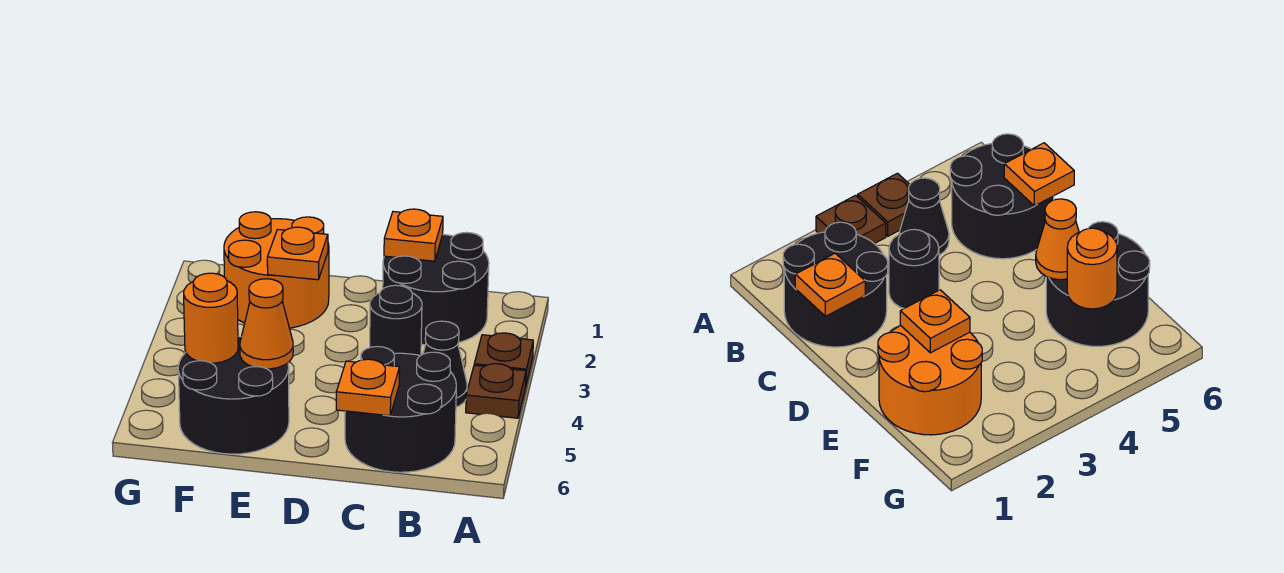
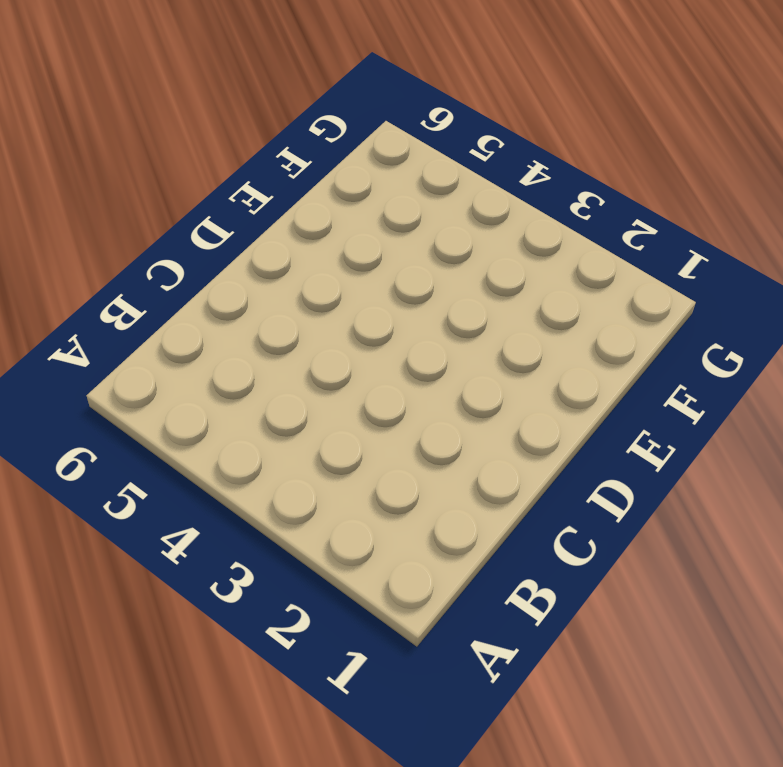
none -> brown 1x1 plate [474,333,533,384]
none -> brown 1x1 plate [466,364,526,418]
none -> black 2x2 round brick [383,232,489,345]

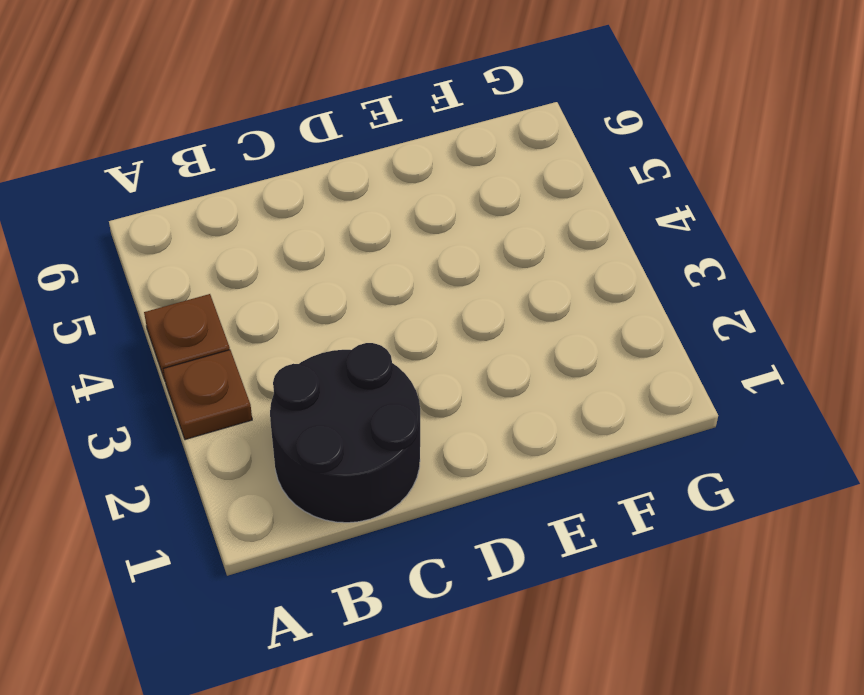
none -> black 1x1 cone [423,321,467,407]
none -> black 2x2 round brick [345,346,456,472]
none -> black 1x1 round brick [370,285,422,356]

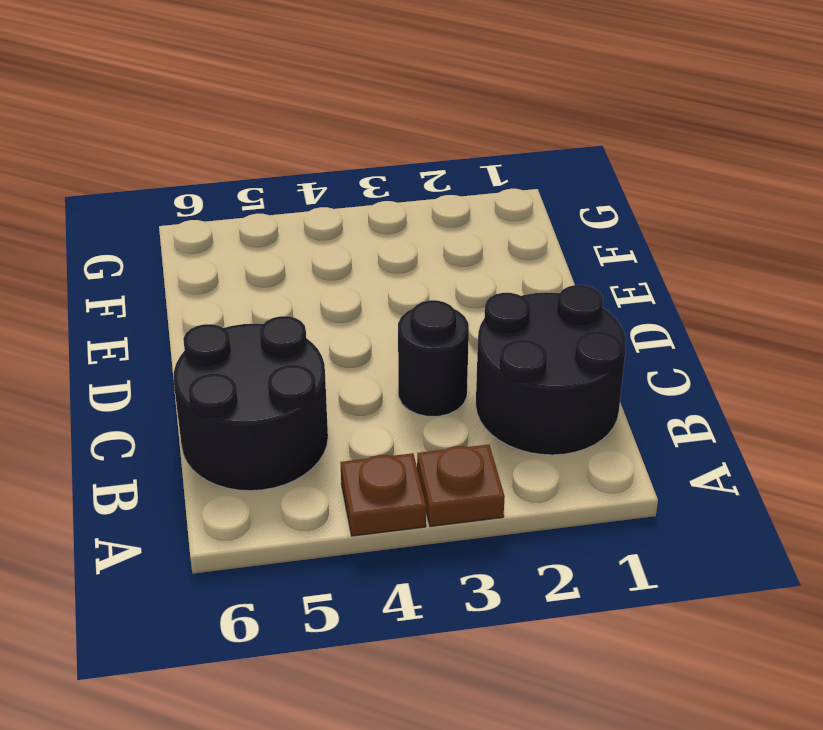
none -> black 1x1 cone [423,321,467,407]
none -> orange 2x2 round brick [224,212,329,328]
none -> black 2x2 round brick [178,336,289,454]

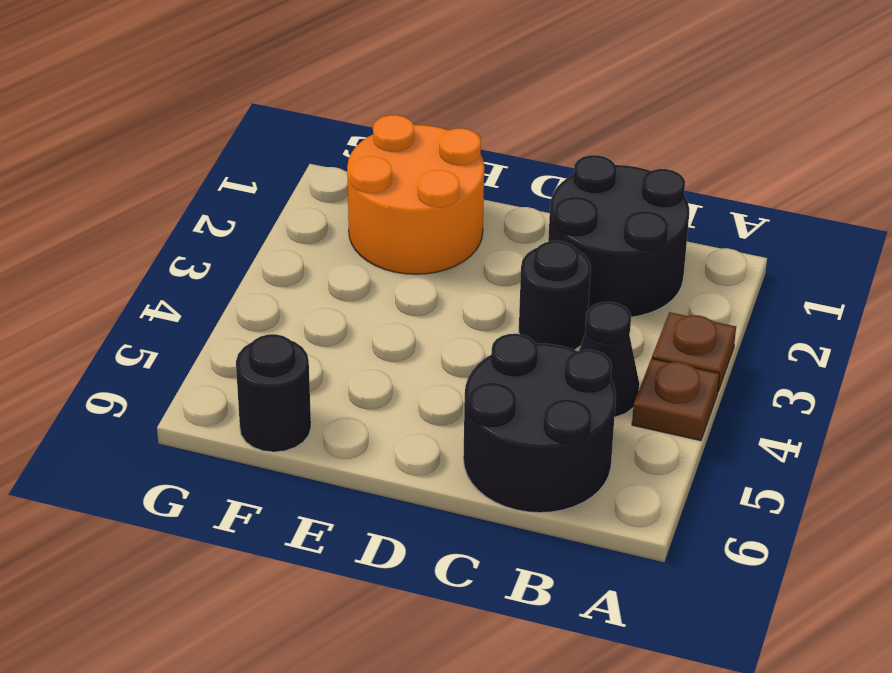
black 1x1 round brick [236,334,311,452] -> black 2x2 round brick [178,336,289,454]
none -> orange 1x1 plate [384,209,443,261]
none -> orange 1x1 plate [336,359,400,416]
none -> orange 1x1 plate [267,227,328,280]

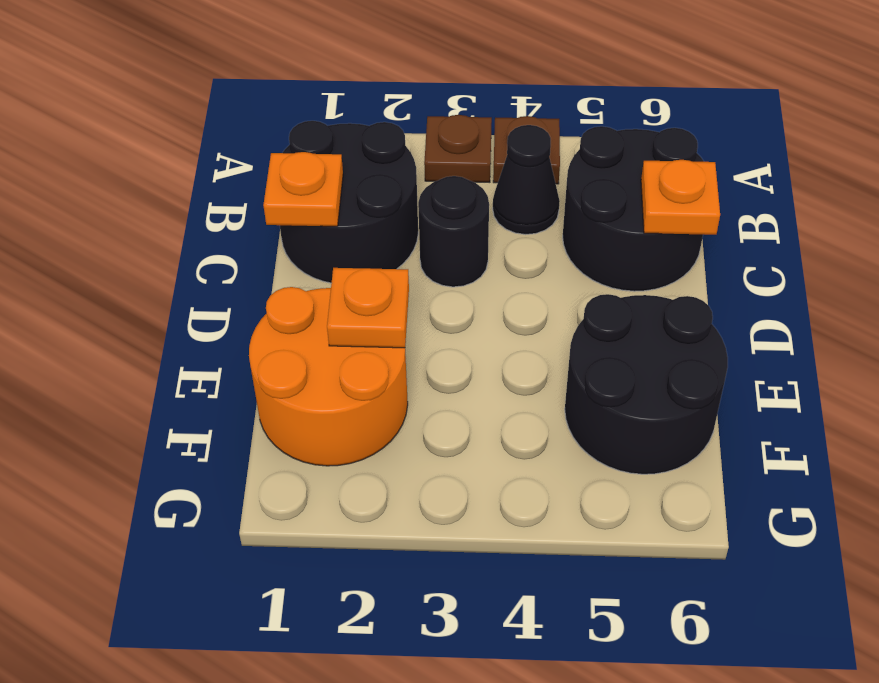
none -> orange 1x1 cone [240,279,293,369]
none -> orange 1x1 round brick [184,273,238,363]

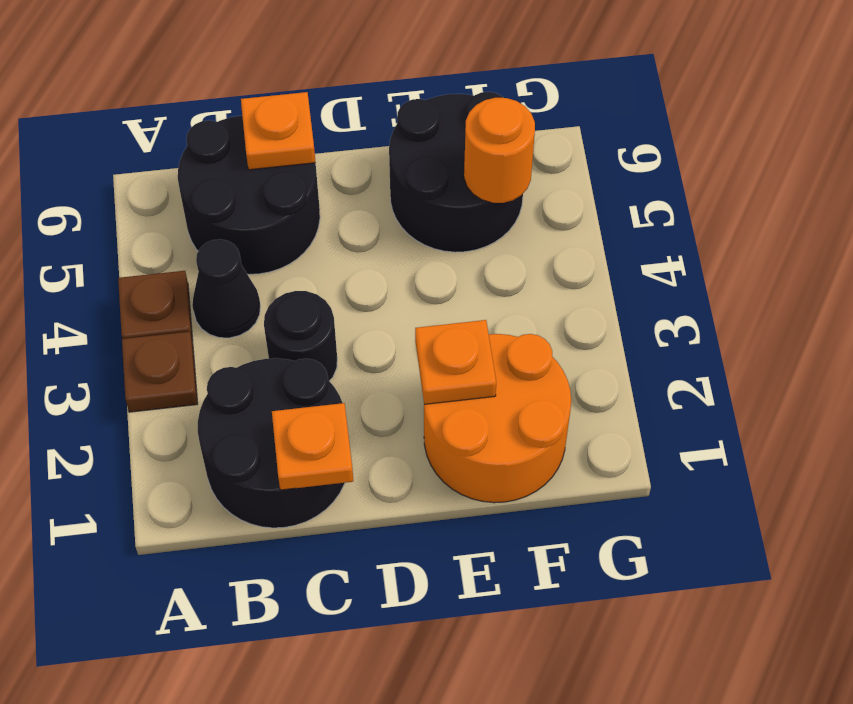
none -> orange 1x1 cone [240,279,293,369]

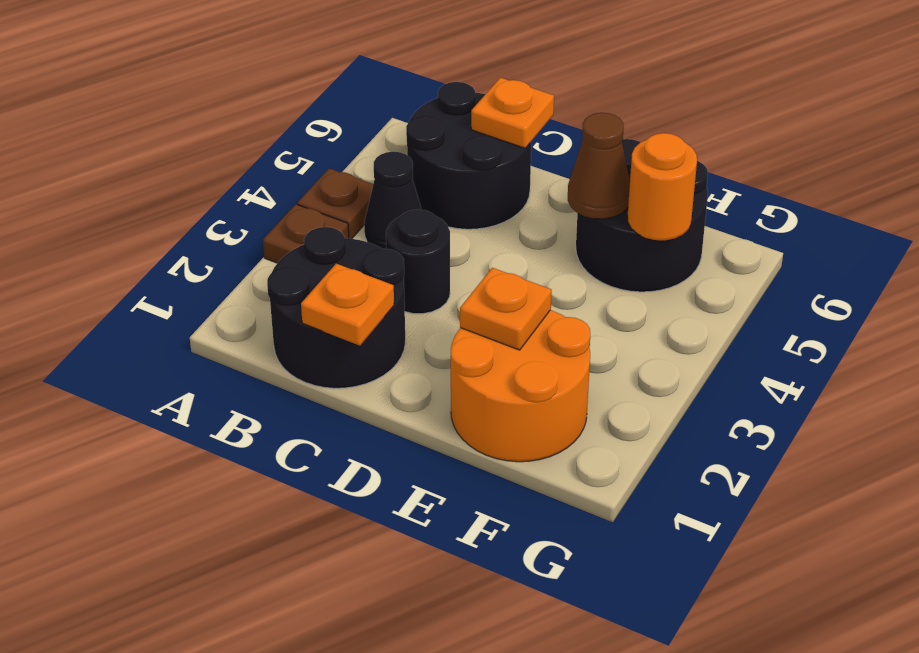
brown 1x1 cone [568,113,630,219] -> orange 1x1 cone [240,279,293,369]

